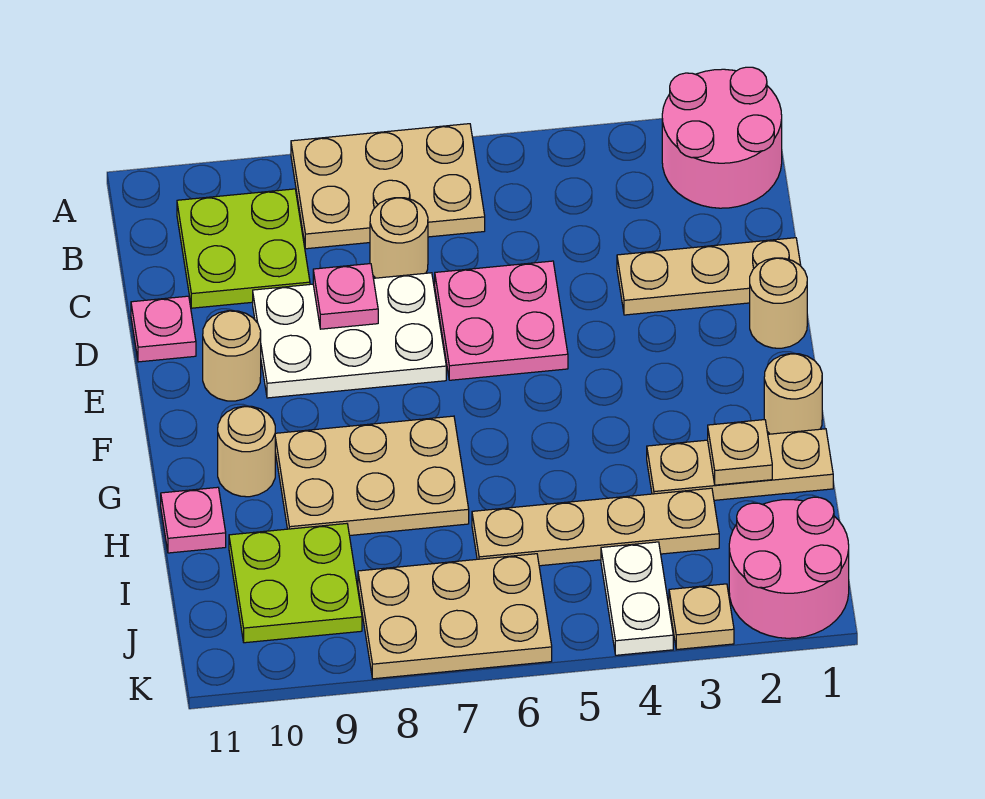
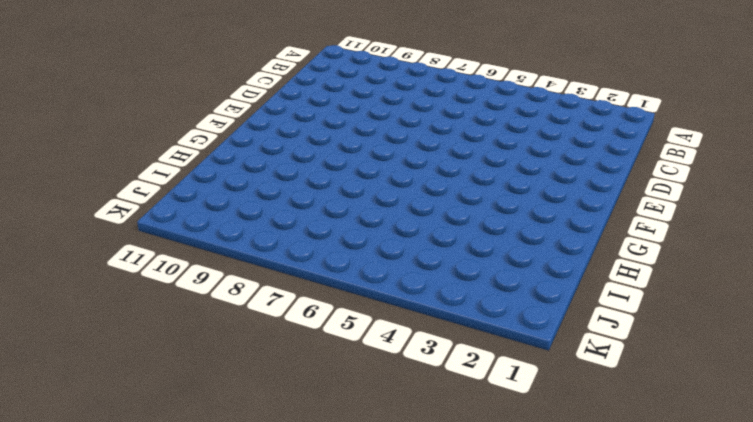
none -> pink 2x2 round brick [662,67,782,208]
none -> tan 2x3 plate [291,124,485,249]
none -> lime 2x2 plate [177,189,310,308]

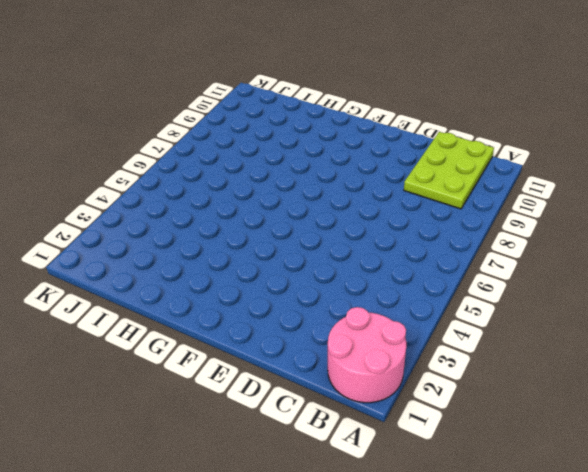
lime 2x3 plate [404,132,494,209] -> lime 2x2 plate [177,189,310,308]
none -> tan 2x3 plate [291,124,485,249]
none -> tan 1x1 round brick [370,198,428,278]
none -> tan 1x3 plate [617,238,801,315]

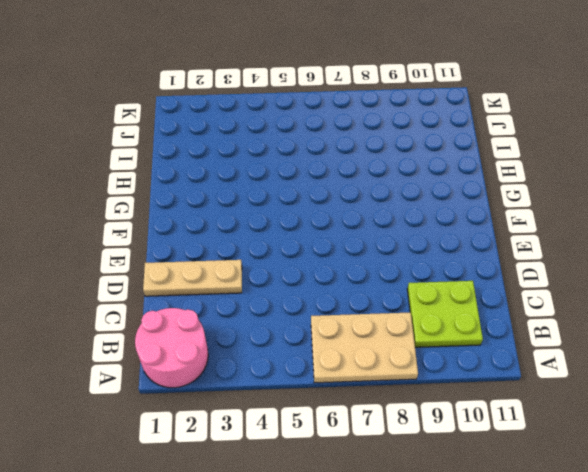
none -> tan 1x1 round brick [370,198,428,278]
none -> pink 2x2 plate [435,261,568,380]
none -> white 2x3 plate [253,273,446,398]

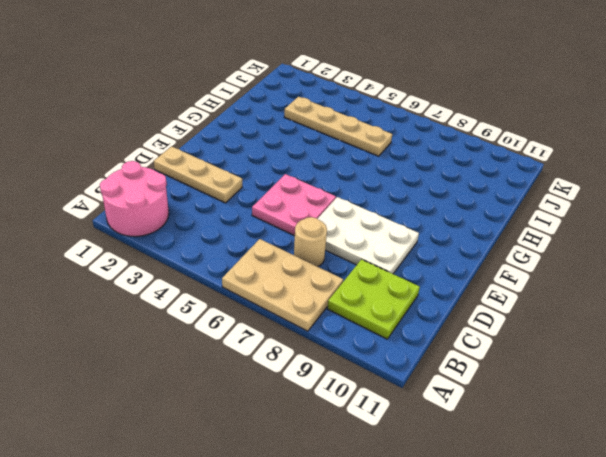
none -> pink 1x1 plate [131,296,196,362]
none -> tan 1x1 round brick [750,258,807,348]
none -> tan 1x1 round brick [203,311,261,401]

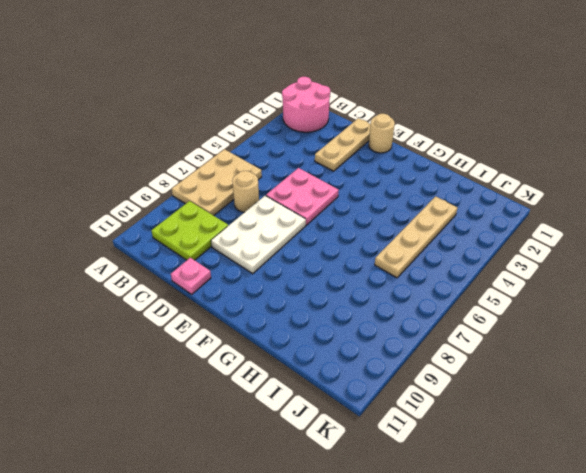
none -> tan 1x1 round brick [203,311,261,401]
none -> tan 1x1 round brick [764,354,822,434]
none -> tan 2x3 plate [275,416,469,536]

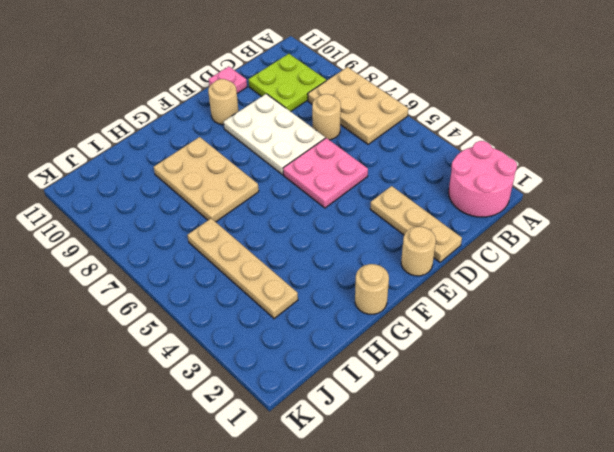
none -> tan 1x1 round brick [218,406,275,497]
none -> tan 1x3 plate [647,429,833,500]
none -> pink 1x1 plate [161,487,226,553]

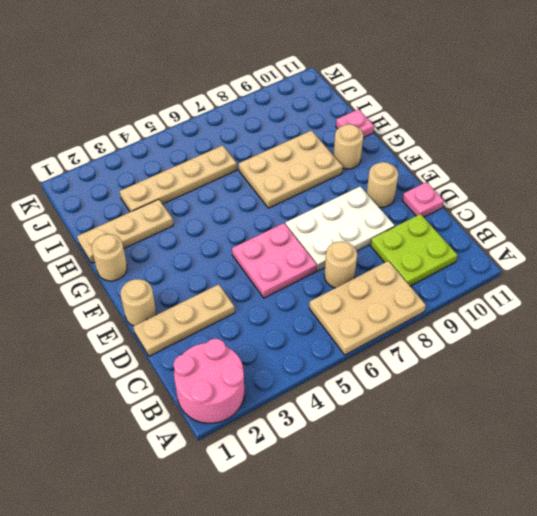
none -> lime 2x2 plate [229,524,362,643]
none -> pink 2x2 round brick [729,497,849,638]
none -> white 1x2 plate [601,542,673,655]

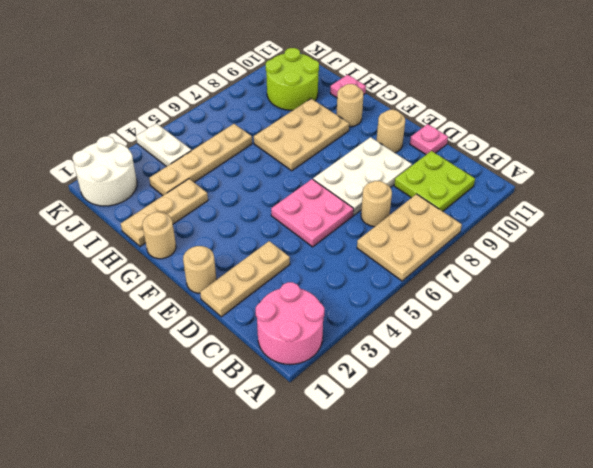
lime 2x2 round brick [266,48,319,110] -> lime 2x2 plate [229,524,362,643]
white 2x2 round brick [73,136,137,206] -> pink 2x2 round brick [729,497,849,638]
none -> tan 2x3 plate [358,554,552,679]
none -> tan 1x1 plate [669,584,734,650]
none -> pink 1x1 plate [313,264,378,329]

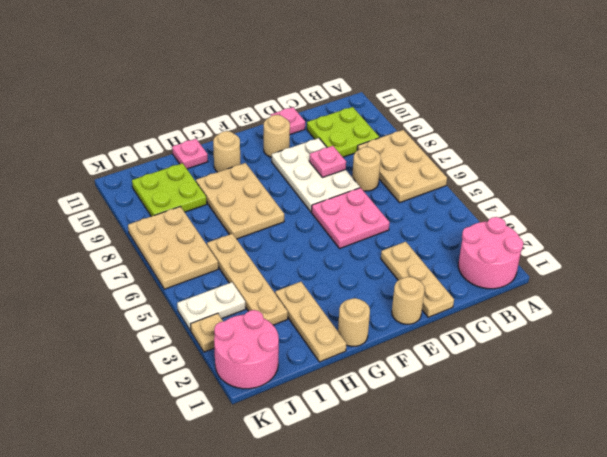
none -> tan 1x1 plate [708,420,772,485]

